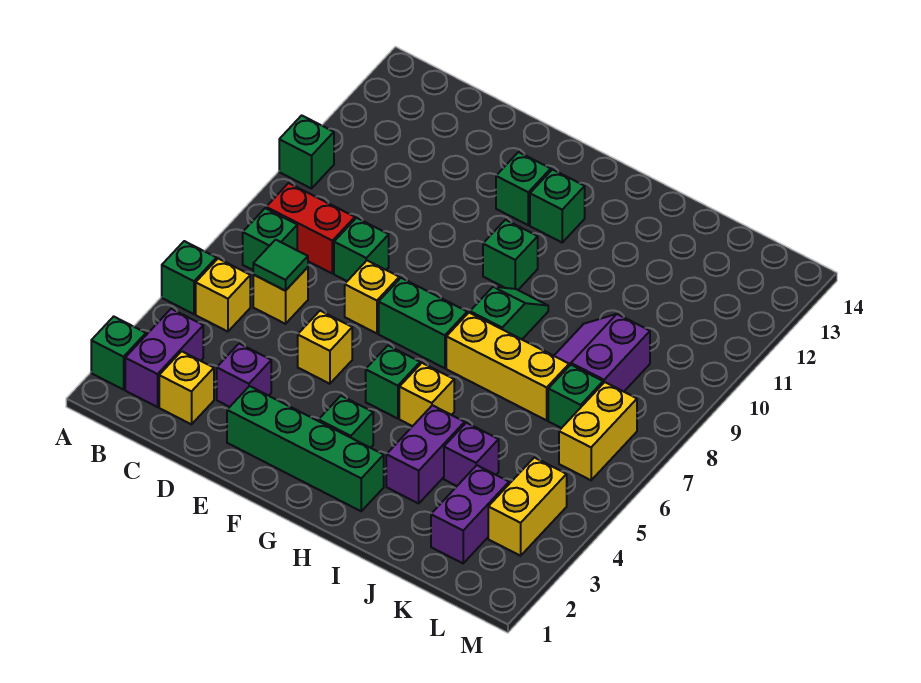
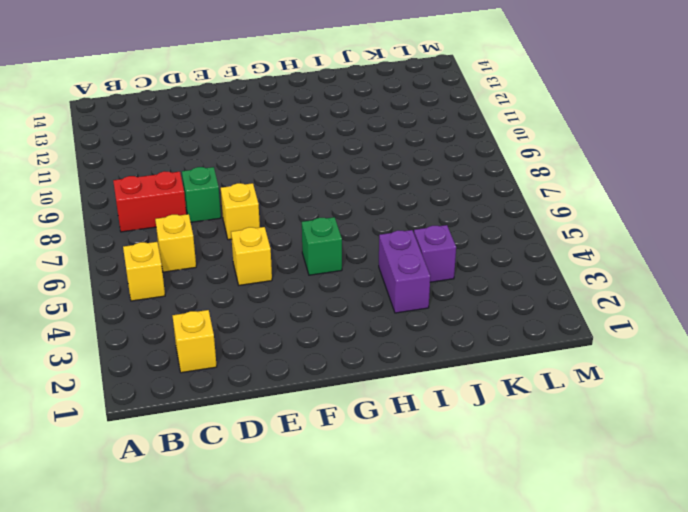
none -> green 1x1 brick [91,316,146,390]
none -> green 1x1 brick [162,241,216,314]
none -> green 1x1 brick [279,115,334,189]
none -> purple 1x2 brick [125,309,203,407]

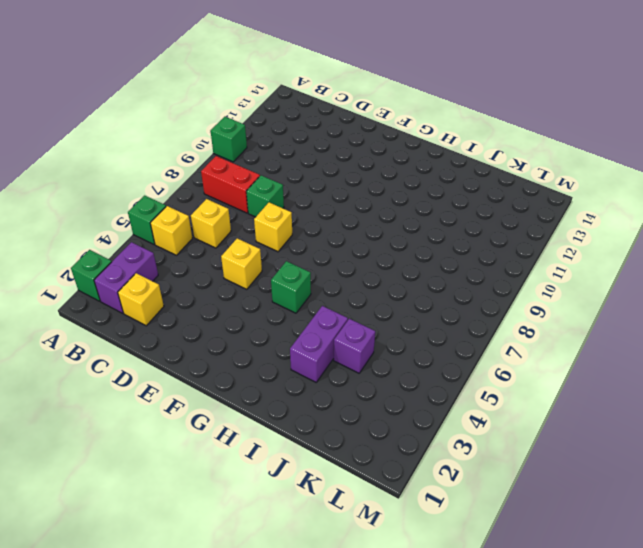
none -> green 1x1 brick [243,208,297,270]
none -> purple 1x1 brick [217,344,271,407]
none -> green 1x4 brick [227,386,384,511]
none -> green 1x2 brick [379,278,467,368]

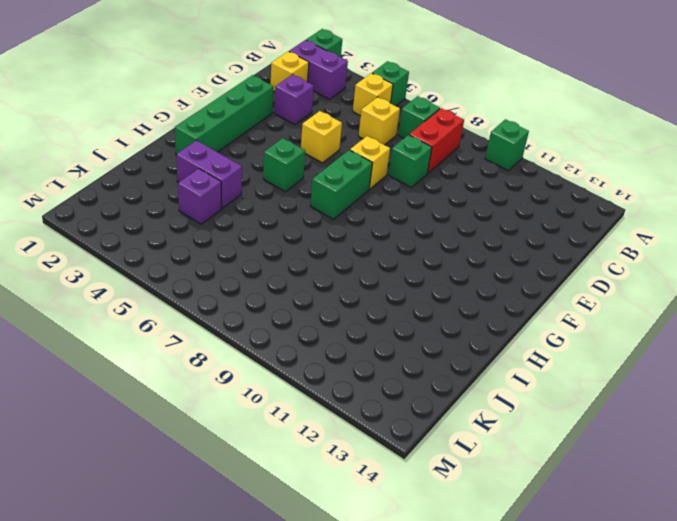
none -> green 1x1 brick [496,152,551,225]
none -> green 1x1 brick [319,396,373,448]
none -> green 1x1 brick [483,220,538,290]
none -> green 1x1 brick [530,170,585,242]

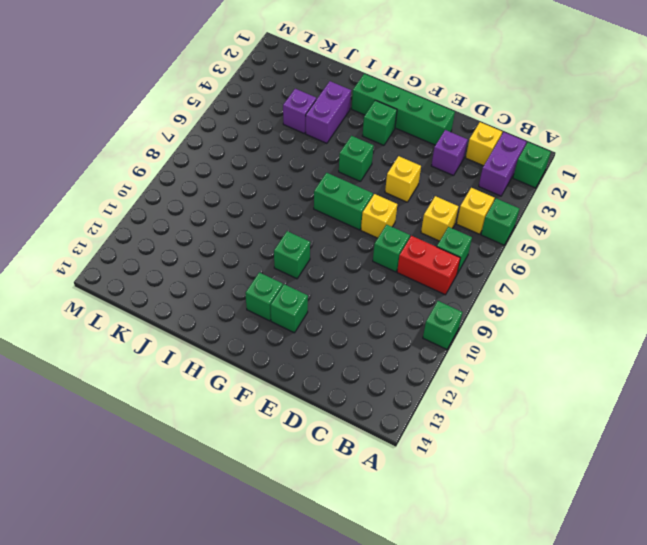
none -> yellow 1x1 brick [399,363,454,426]
none -> yellow 1x3 brick [446,313,569,420]
none -> green 1x2 slope [470,287,548,339]
none -> purple 2x2 slope [554,314,650,392]

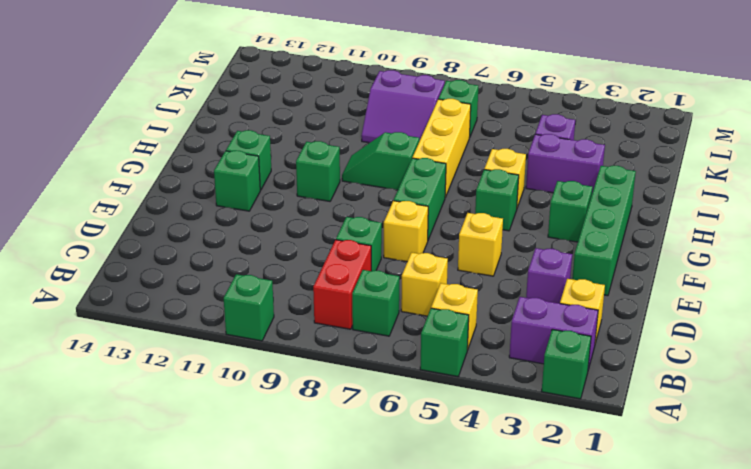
none -> purple 1x2 brick [431,465,509,563]
none -> yellow 1x2 brick [488,457,567,556]
none -> yellow 1x2 brick [559,382,637,480]
none -> green 1x1 tile [253,240,308,291]

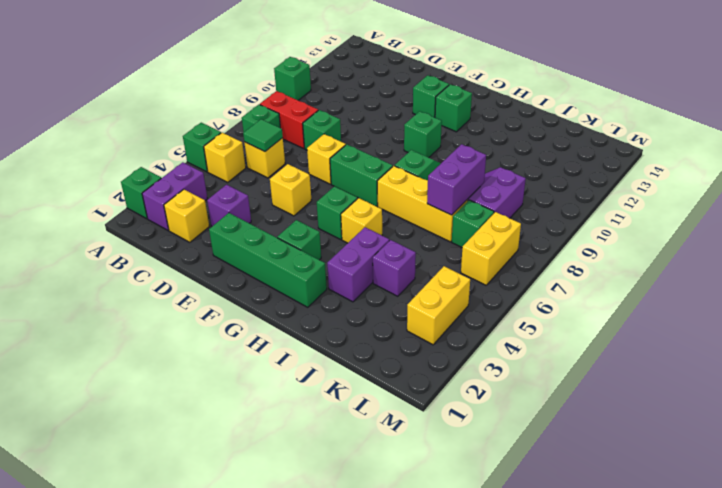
purple 1x2 brick [427,144,486,215] -> purple 1x2 brick moved to [431,465,509,563]

